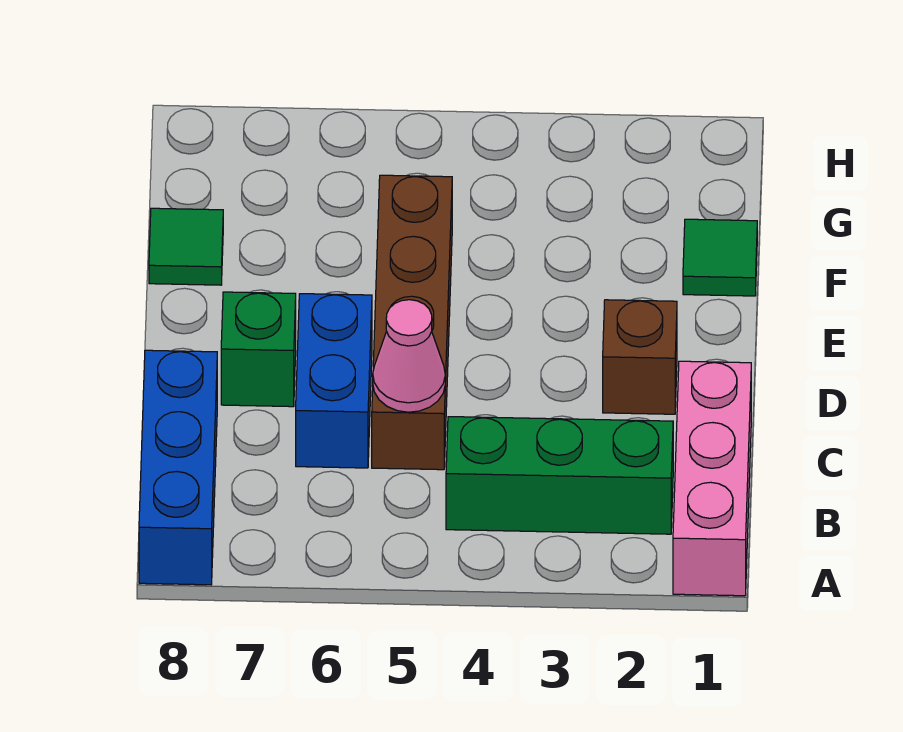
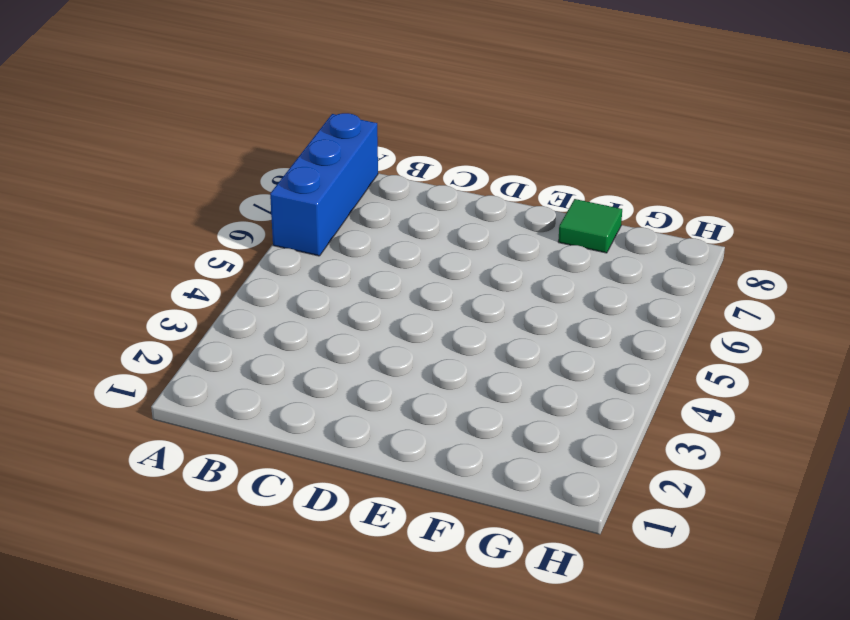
blue 1x3 brick [270,113,378,256] -> blue 1x3 brick turned to [139,350,217,585]
none -> pink 1x3 brick [673,361,751,596]
none -> green 1x3 brick [446,417,673,534]

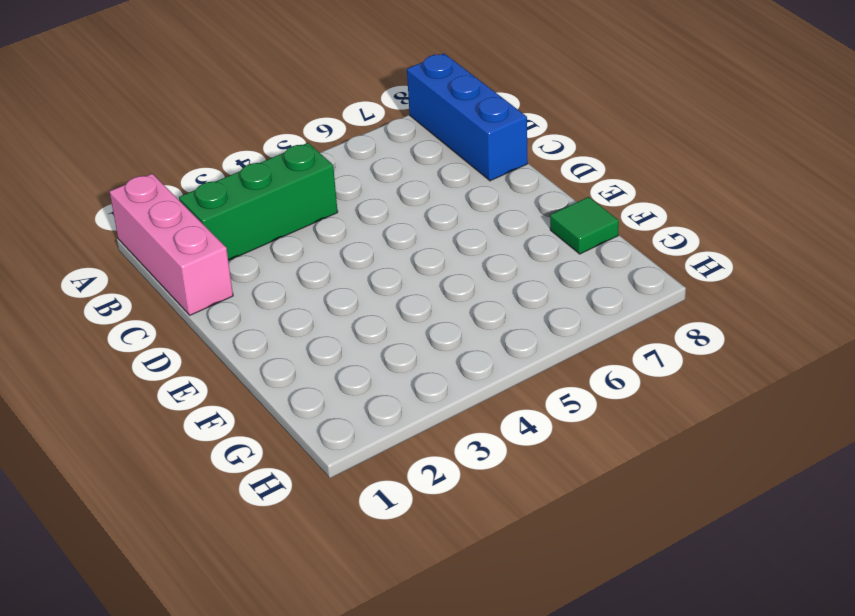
none -> brown 1x4 brick [372,175,452,470]
none -> blue 1x2 brick [296,294,372,468]

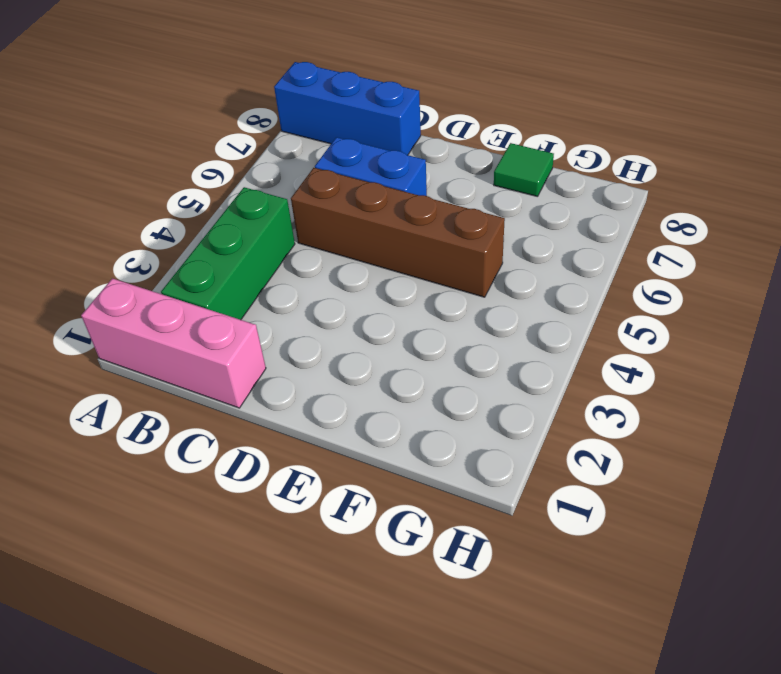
none -> brown 1x1 brick [603,300,677,414]
none -> green 1x1 brick [221,292,296,407]

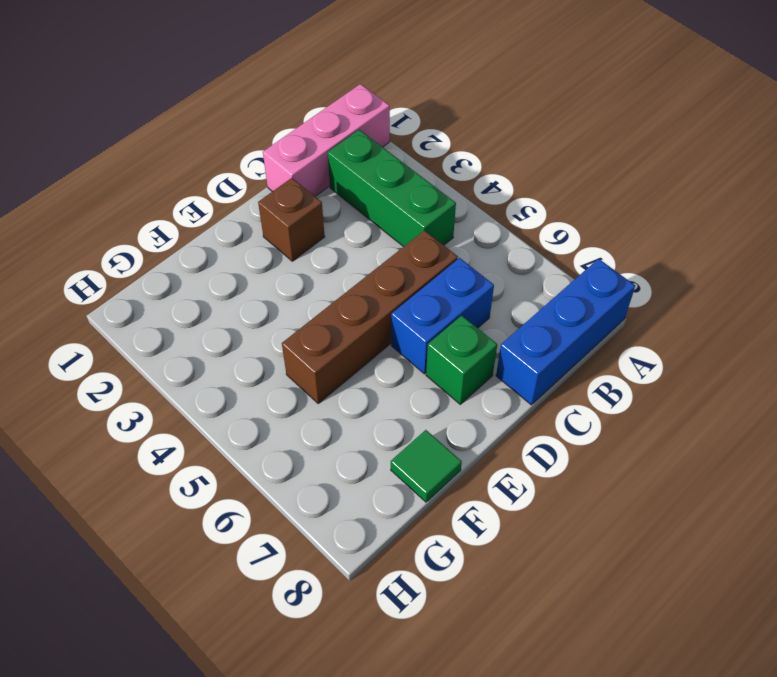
none -> green 1x1 tile [683,219,757,296]
none -> pink 1x1 cone [373,300,445,412]

